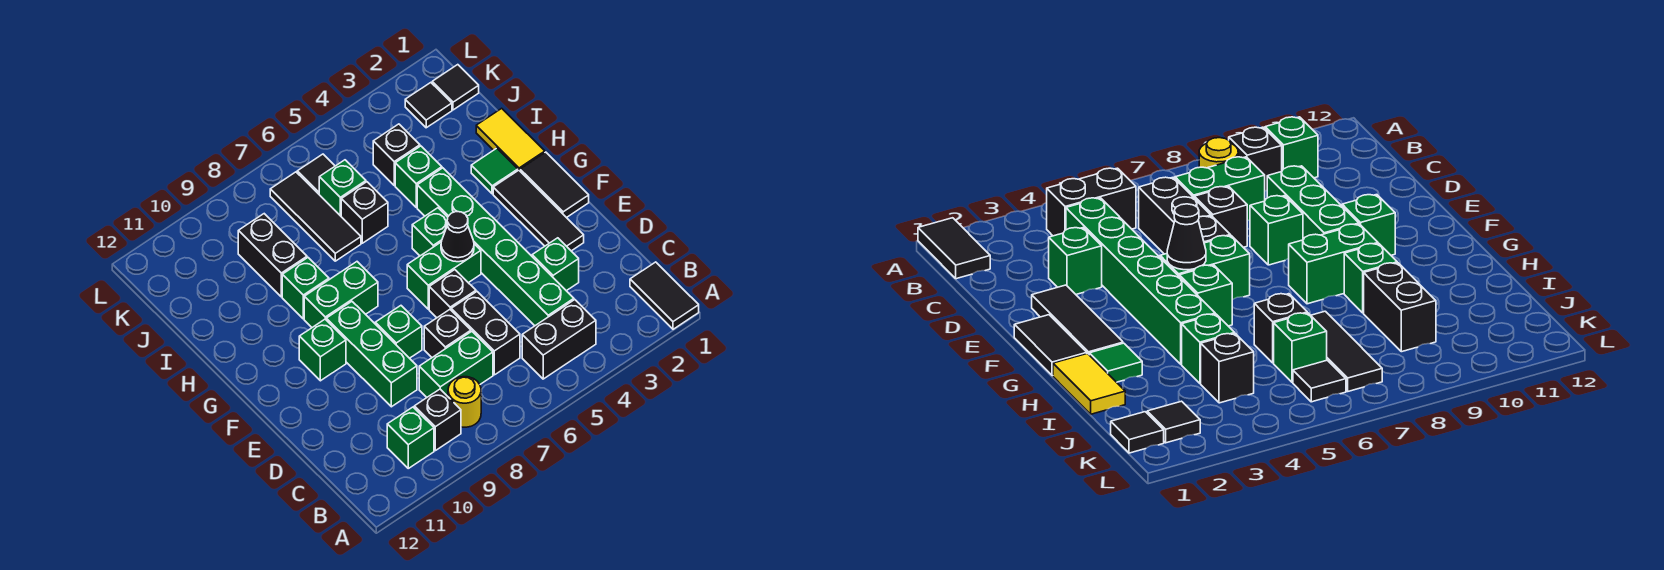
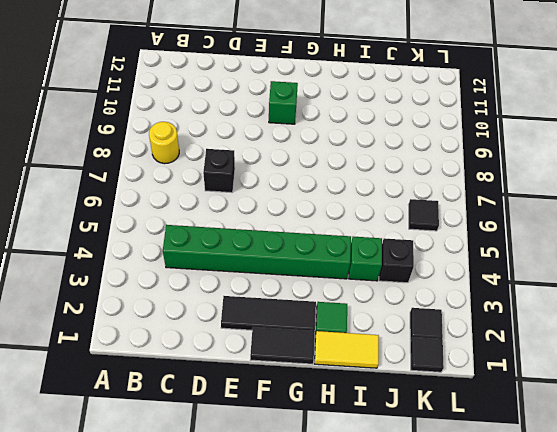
none -> black 1x2 tile [630,262,699,329]
none -> black 1x2 brick [522,300,596,379]
none -> black 1x1 brick [414,389,461,451]
none -> green 1x1 brick [387,407,434,468]

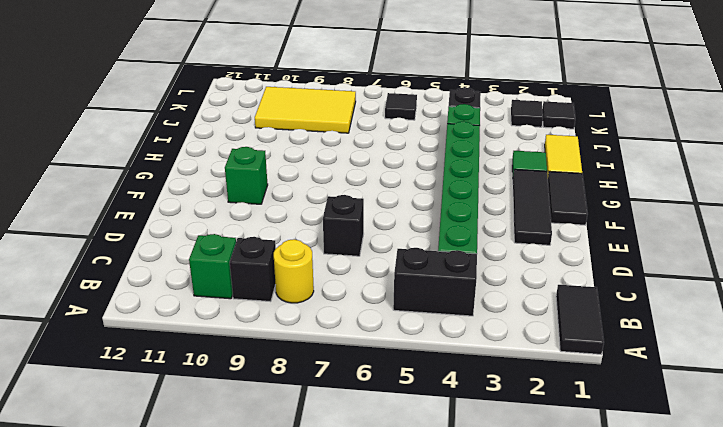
yellow 2x3 tile [255,87,356,133] -> black 1x2 brick [238,214,307,297]
none -> black 1x2 brick [451,292,520,375]
none -> green 1x2 brick [419,332,493,397]
none -> green 1x1 brick [532,238,579,291]
none -> green 1x3 brick [326,302,417,407]

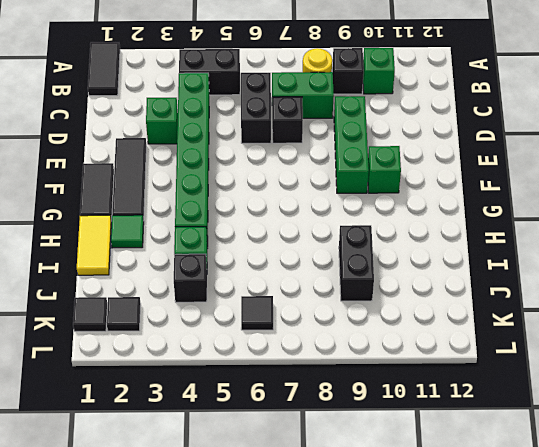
none -> black 1x1 brick [429,270,476,318]
none -> green 1x1 brick [375,306,422,358]
none -> green 1x2 brick [407,242,481,309]
none -> green 1x1 brick [412,208,448,256]

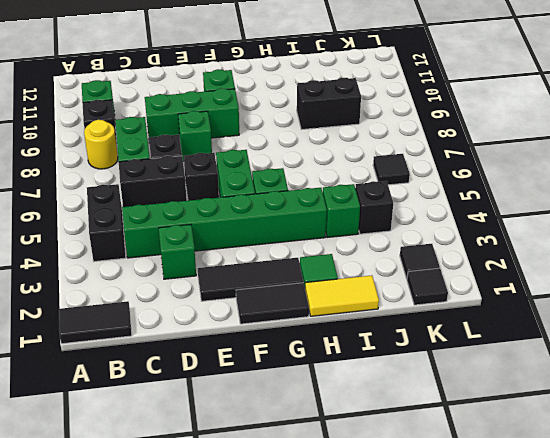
none -> green 1x2 brick [304,262,378,327]
none -> green 1x1 brick [282,258,329,319]
none -> black 1x1 brick [341,182,388,243]
none -> black 1x3 tile [270,172,361,261]

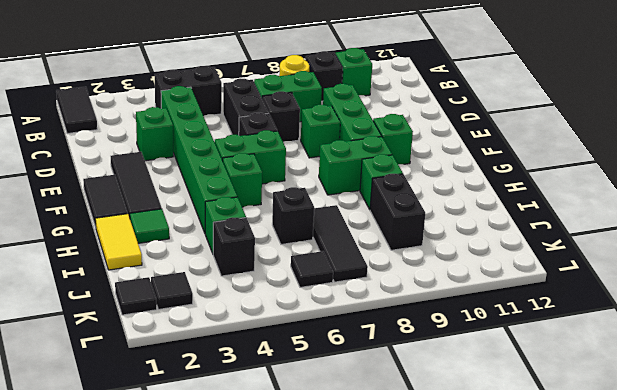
none -> green 1x1 brick [319,160,366,216]
none -> black 1x1 cone [441,212,474,262]

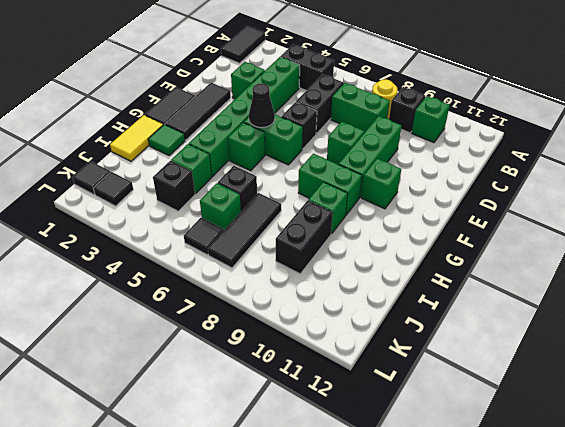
none -> black 1x1 brick [424,310,471,357]

